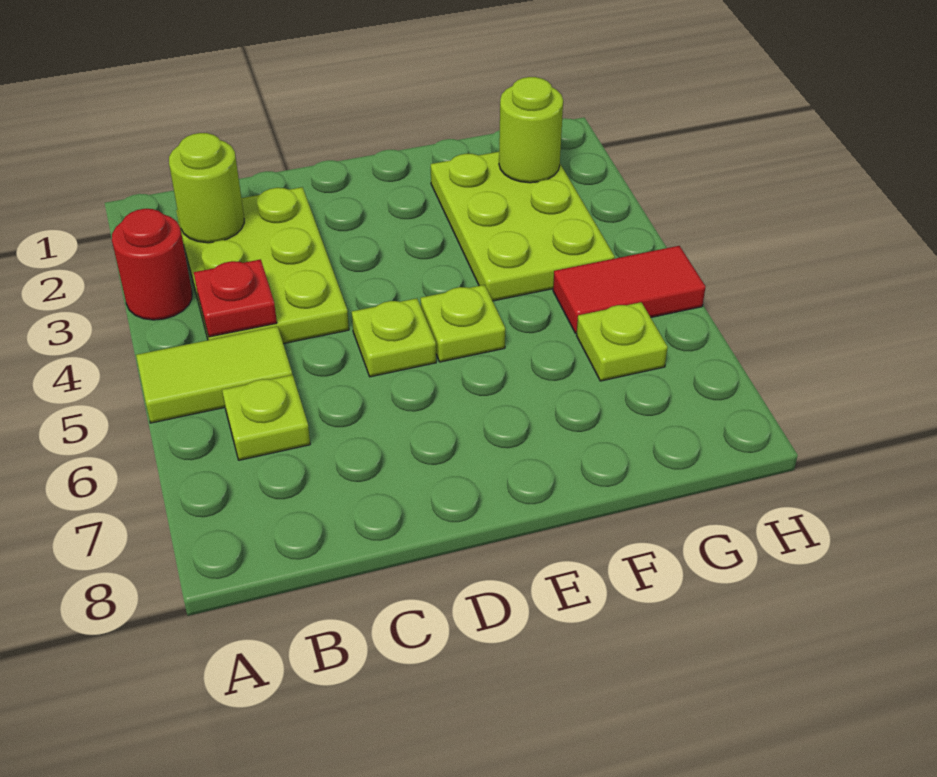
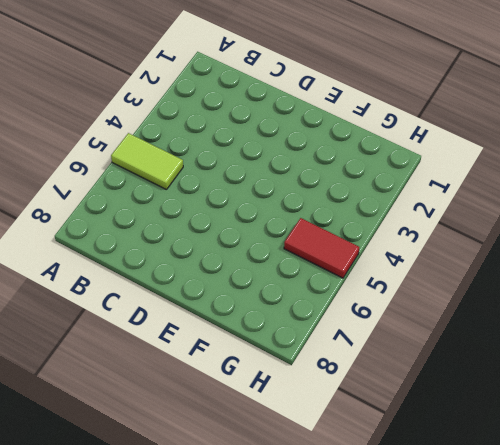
none -> red 1x1 round brick [112,209,192,320]
none -> lime 2x3 plate [176,187,349,344]
none -> lime 1x1 plate [222,375,310,460]

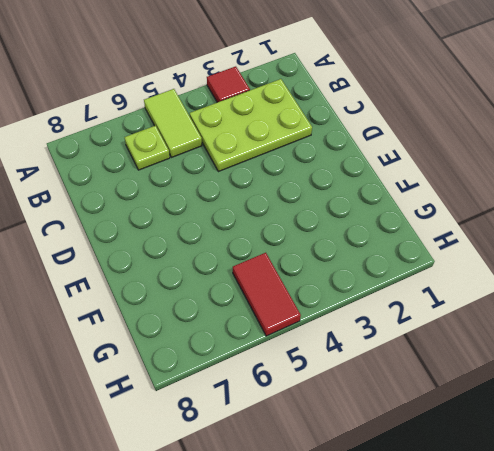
red 1x1 tile [207,66,250,102] -> red 1x1 round brick [112,209,192,320]
none -> lime 1x1 plate [352,298,436,377]
none -> lime 1x1 plate [421,285,505,362]
none -> lime 2x3 plate [431,152,615,301]

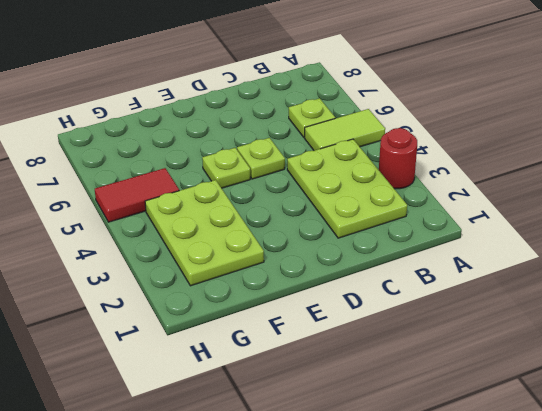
none -> lime 1x1 plate [576,302,668,381]
none -> lime 1x1 round brick [169,133,244,243]
none -> red 1x1 plate [194,259,277,337]

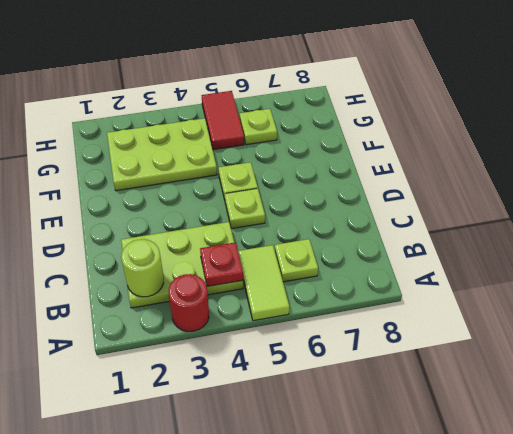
none -> lime 1x1 round brick [499,77,563,183]

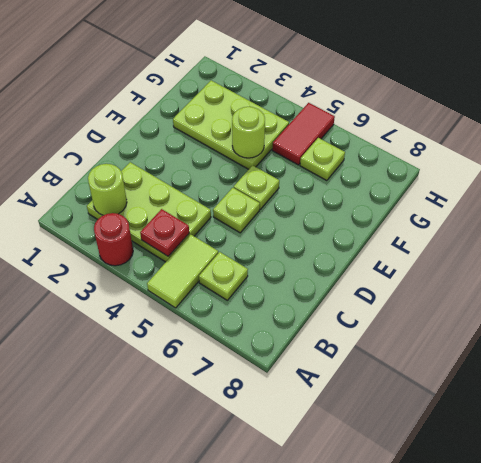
lime 1x1 round brick [232,107,265,158] -> lime 1x1 round brick moved to [499,77,563,183]

